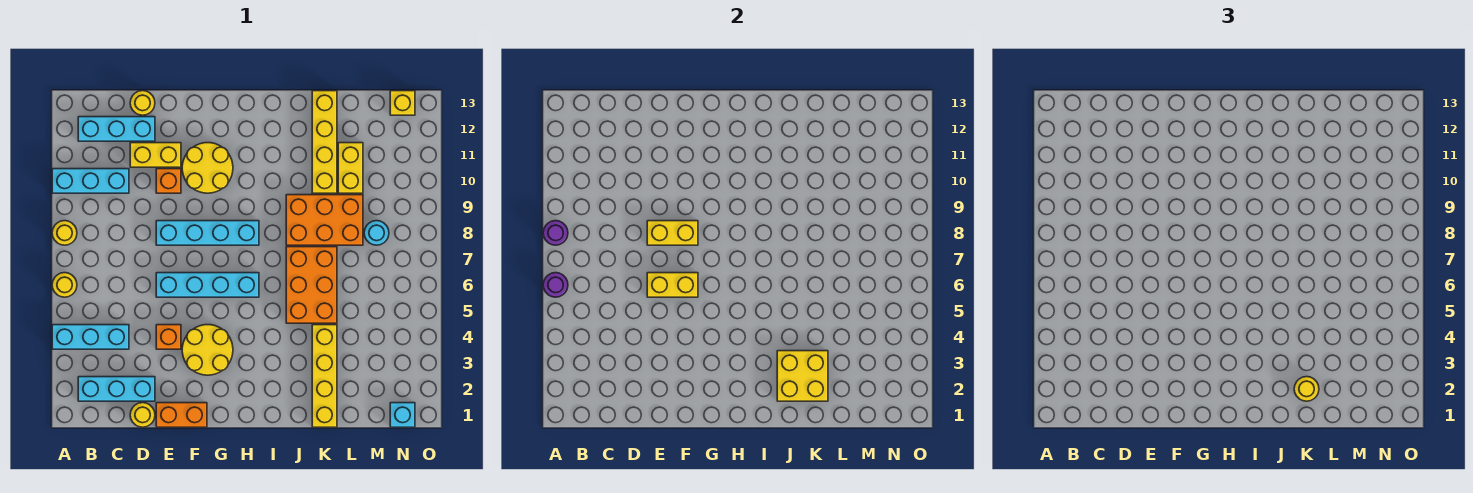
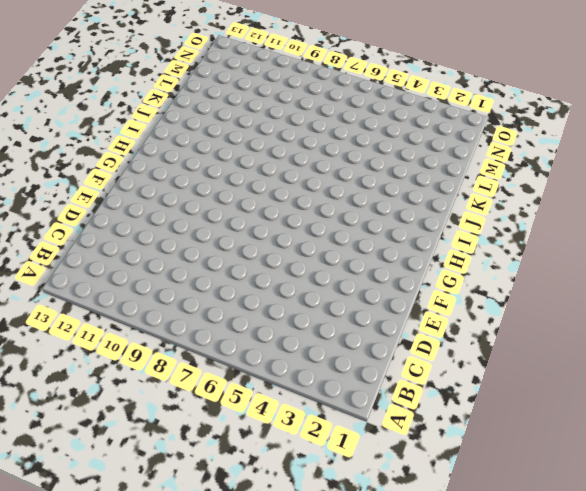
none -> cyan 1x3 brick [52,325,129,349]
none -> yellow 1x1 round brick [52,273,77,297]
none -> yellow 1x1 round brick [52,221,77,245]
none -> cyan 1x3 brick [52,169,129,193]

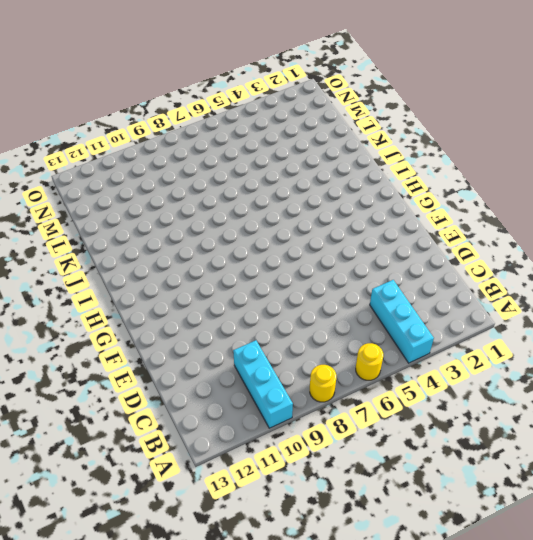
none -> cyan 1x3 brick [78,377,155,401]
none -> cyan 1x3 brick [78,117,155,141]
none -> yellow 1x1 round brick [130,403,155,427]
none -> yellow 1x2 brick [130,143,181,167]

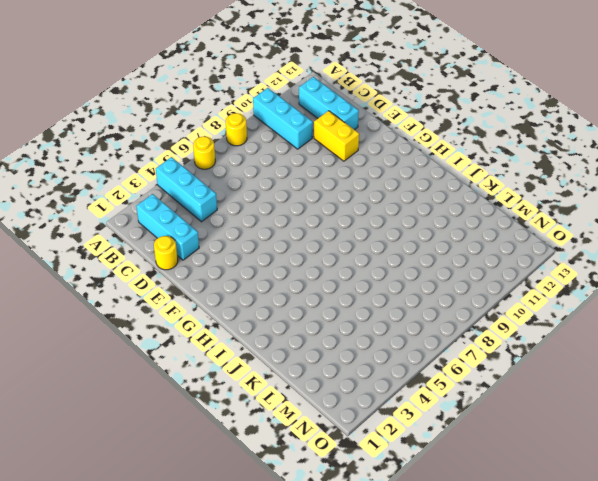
none -> yellow 1x1 round brick [130,91,155,115]
none -> orange 1x2 brick [156,403,207,427]
none -> orange 1x1 brick [156,325,181,349]
none -> cyan 1x4 brick [156,273,259,297]

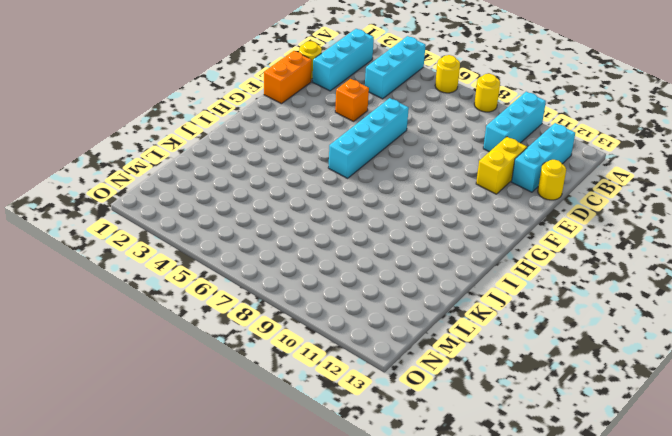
none -> cyan 1x4 brick [156,221,259,245]
none -> orange 1x1 brick [156,169,181,193]
none -> yellow 2x2 round brick [182,325,233,375]
none -> yellow 2x2 round brick [182,143,233,193]

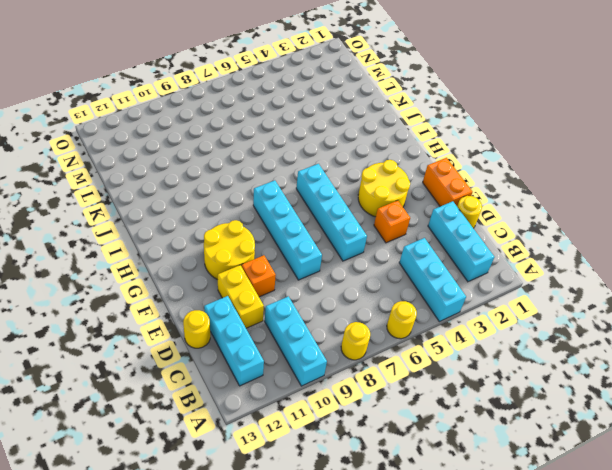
none -> orange 2x3 brick [286,247,337,323]
none -> orange 2x3 brick [286,195,363,245]
none -> yellow 1x4 brick [312,325,337,427]
none -> yellow 1x4 brick [312,91,337,193]

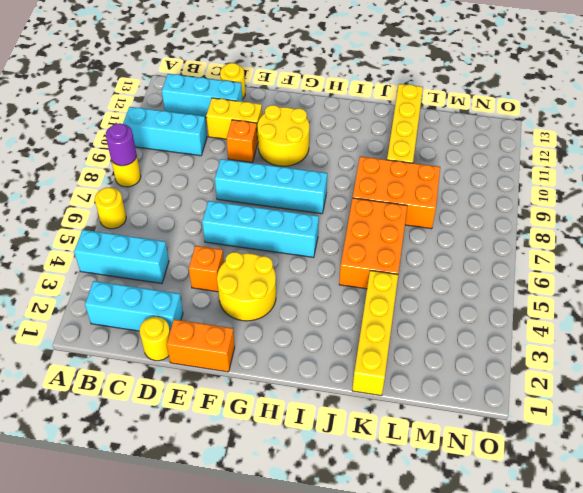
none -> yellow 1x2 brick [338,143,363,193]
none -> cyan 1x1 round brick [364,221,389,245]
none -> cyan 1x1 brick [390,403,415,427]
none -> yellow 1x1 brick [390,91,415,115]

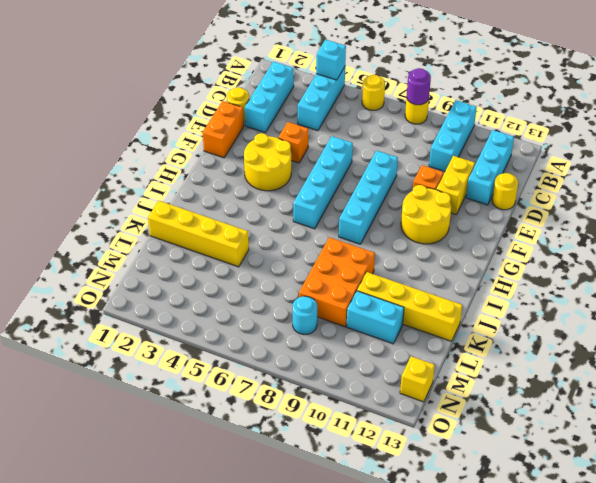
cyan 1x1 brick [316,40,346,80] -> cyan 1x1 brick moved to [390,403,415,427]
cyan 1x2 brick [346,291,404,344] -> yellow 1x2 brick [338,143,363,193]
none -> orange 2x3 brick [286,247,337,323]
none -> purple 1x1 round brick [543,273,568,297]
none -> yellow 1x2 brick [647,273,698,297]
none -> yellow 1x2 brick [647,221,698,245]

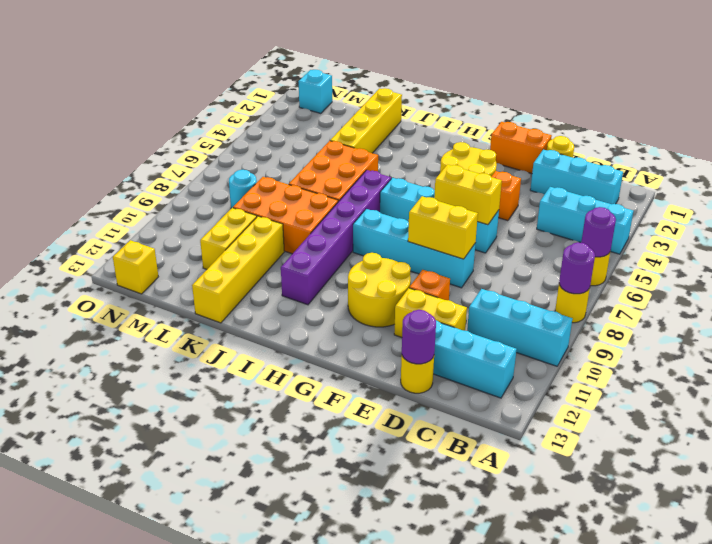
purple 1x1 round brick [402,310,436,364] -> none
purple 1x6 brick [281,170,391,305] -> none
none -> yellow 2x2 brick [777,351,828,401]
none -> yellow 1x1 round brick [1294,377,1319,401]

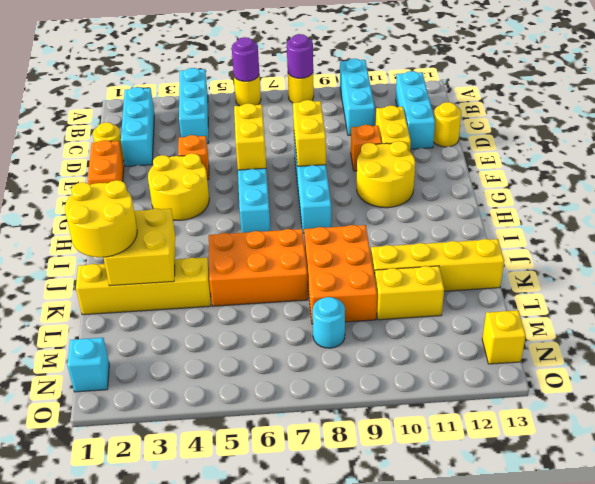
yellow 2x2 round brick [65,180,137,257] -> yellow 1x1 round brick [1294,377,1319,401]

